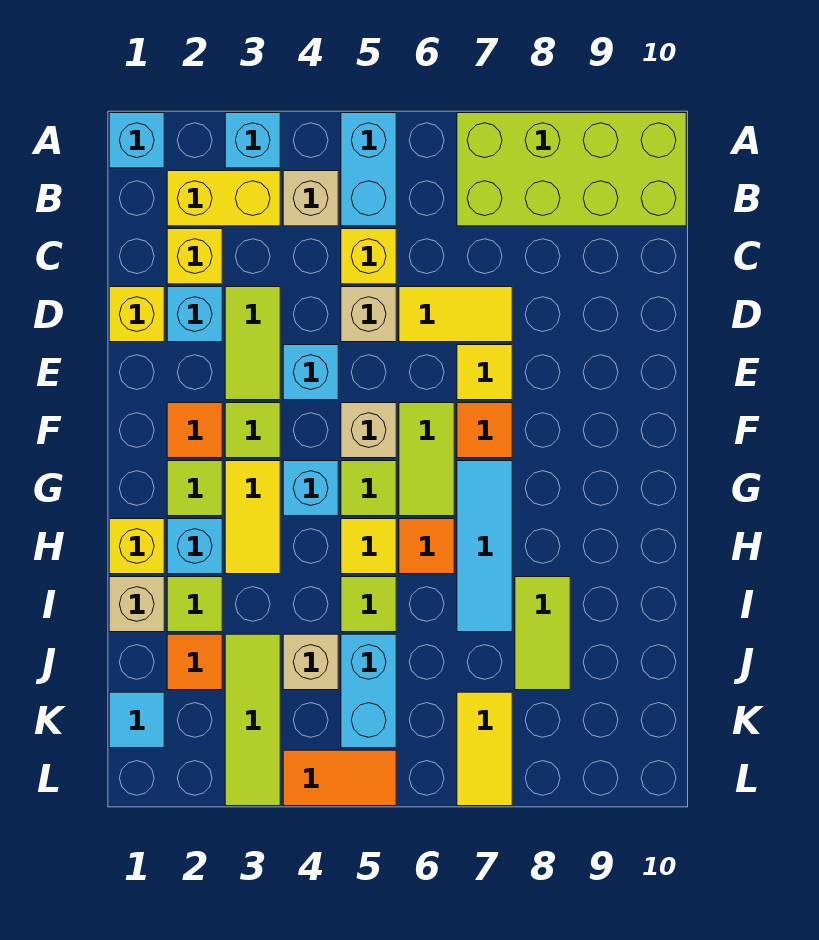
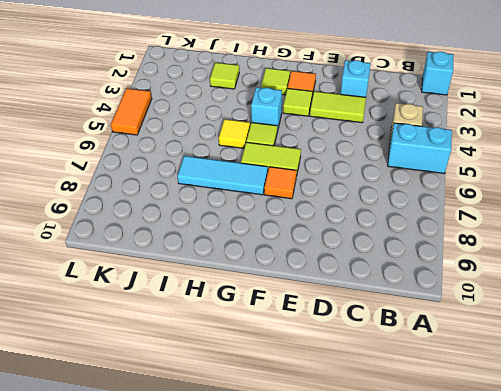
none -> cyan 1x1 brick [225,113,280,168]
none -> lime 2x4 brick [457,113,686,226]
none -> yellow 1x2 brick [167,171,280,226]
none -> yellow 1x1 brick [167,229,222,284]

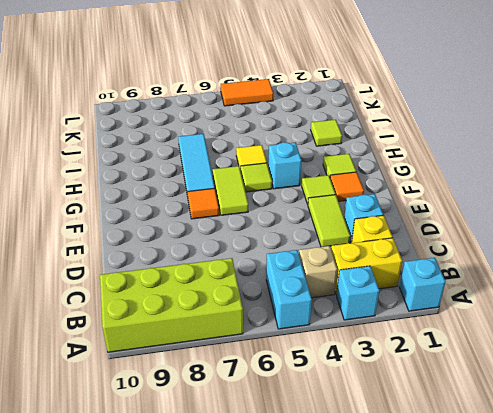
none -> yellow 1x1 brick [341,229,396,284]
none -> yellow 1x1 brick [109,287,164,342]
none -> tan 1x1 brick [341,287,396,342]
none -> yellow 1x2 tile [399,287,512,342]

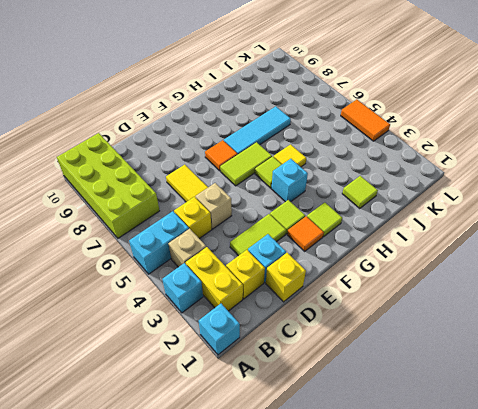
none -> cyan 1x1 brick [283,345,338,400]
none -> yellow 1x1 tile [457,345,512,400]
none -> tan 1x1 brick [341,403,396,458]
none -> yellow 1x2 tile [225,461,280,574]

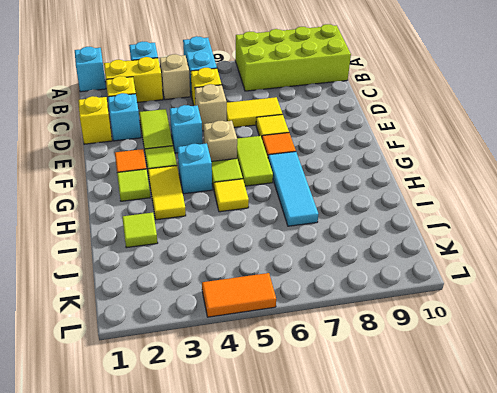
none -> yellow 1x1 brick [109,519,164,574]
none -> cyan 1x1 brick [167,519,222,574]
none -> orange 1x1 tile [399,519,454,574]
none -> tan 1x1 brick [109,577,164,632]

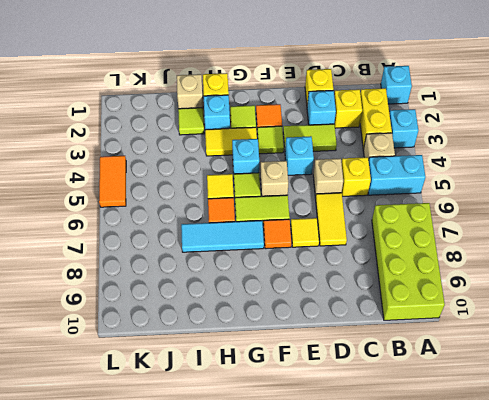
none -> lime 1x1 tile [341,577,396,632]
none -> lime 1x2 tile [515,577,570,690]
none -> orange 1x1 tile [167,634,222,690]
none -> lime 1x3 tile [225,634,280,806]

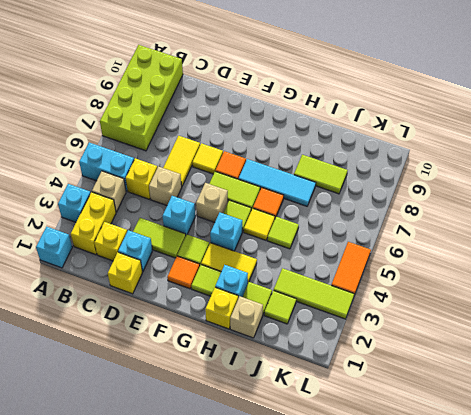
lime 1x1 tile [264,290,296,324] -> orange 1x1 tile [167,634,222,690]
none -> tan 1x1 brick [283,634,338,690]
none -> cyan 1x2 brick [341,634,396,748]
none -> cyan 1x1 tile [109,692,164,748]
none -> yellow 1x2 tile [457,692,512,806]

